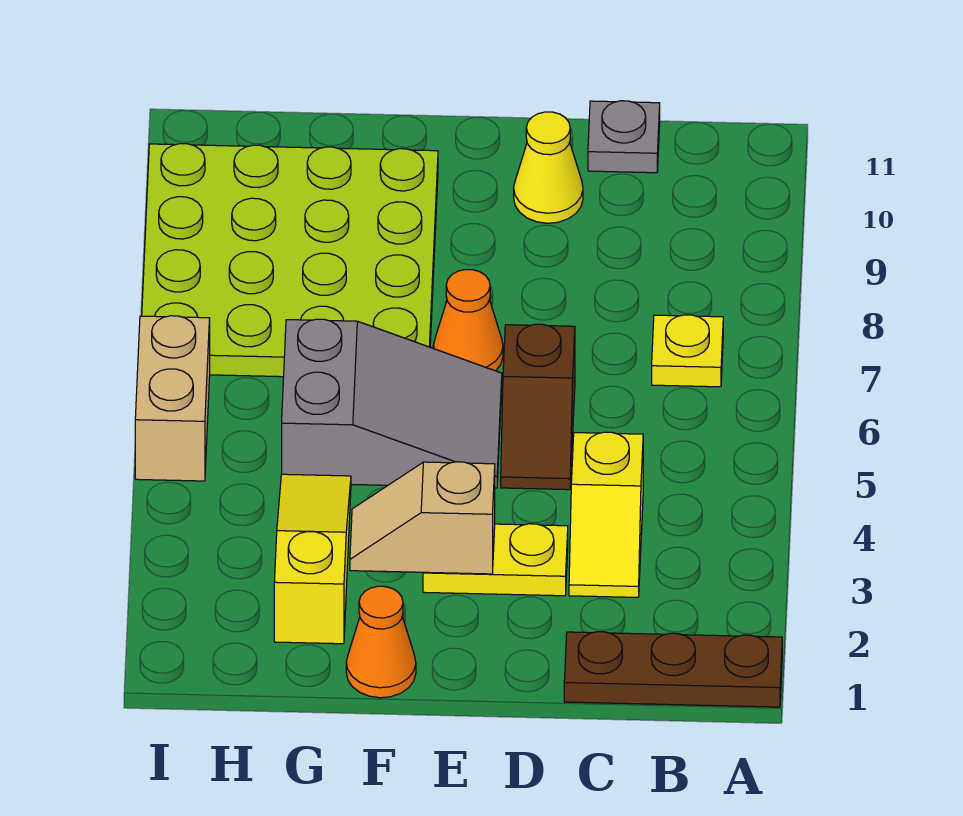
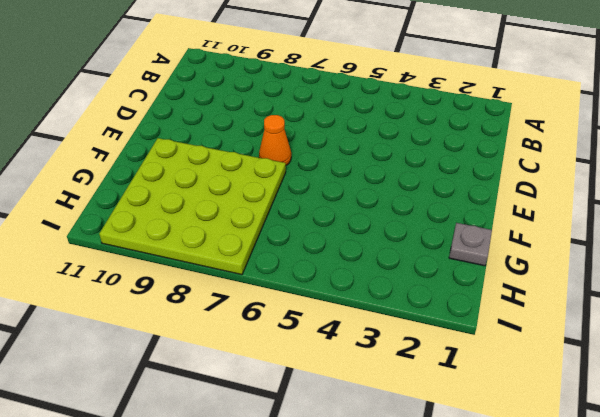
grey 1x1 plate [449,223,492,266] -> grey 1x1 plate moved to [588,101,660,173]
none -> brown 1x3 plate [564,632,782,707]
none -> yellow 1x1 plate [652,315,723,387]
none -> yellow 1x2 slope [569,432,643,597]

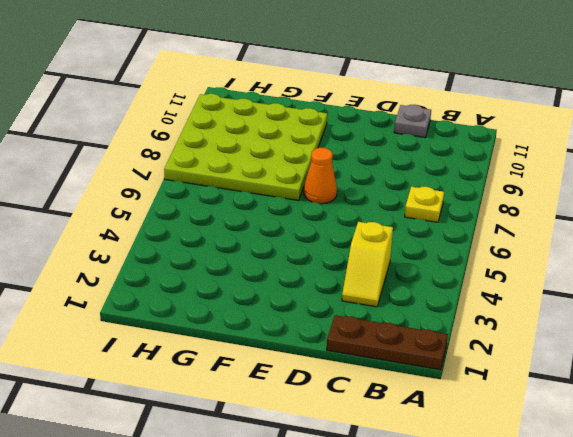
none -> yellow 1x2 plate [423,524,568,596]
none -> brown 1x2 slope [501,324,575,490]
none -> yellow 1x1 cone [514,112,583,223]

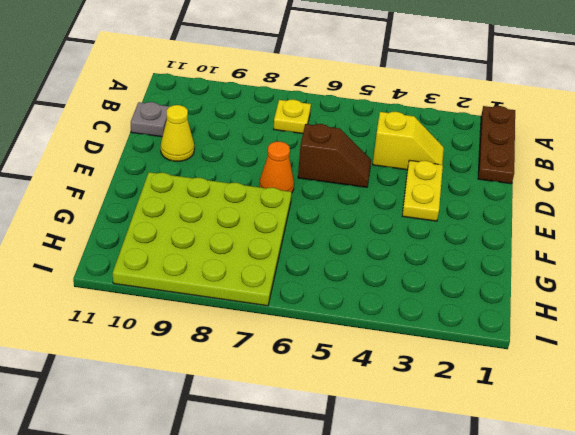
none -> grey 2x3 slope [282,319,502,488]
none -> orange 1x1 cone [346,586,416,698]
none -> yellow 1x3 slope [274,474,351,644]

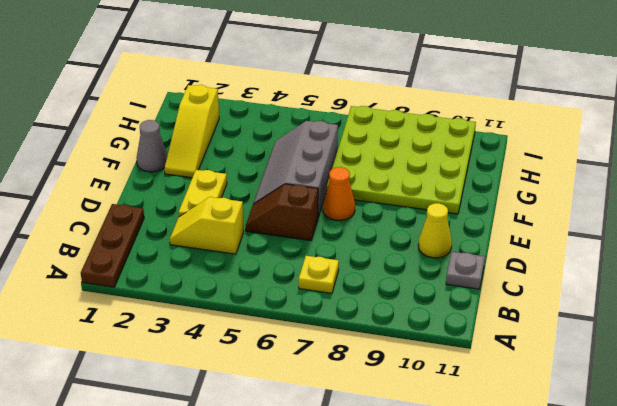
grey 2x3 slope [253,121,338,217] -> grey 2x3 slope turned to [282,319,502,488]
grey 1x1 cone [137,120,168,172] -> orange 1x1 cone [346,586,416,698]
yellow 1x3 slope [164,85,219,178] -> yellow 1x3 slope turned to [274,474,351,644]
none -> tan 1x2 brick [135,316,210,481]
none -> tan 1x2 slope [350,462,495,574]

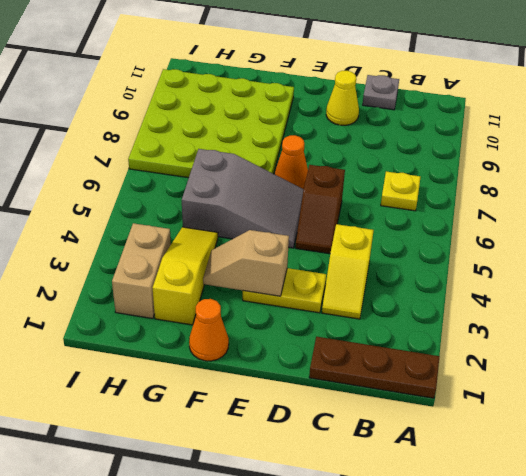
tan 1x2 brick [112,223,171,319] -> tan 1x2 brick moved to [135,316,210,481]

